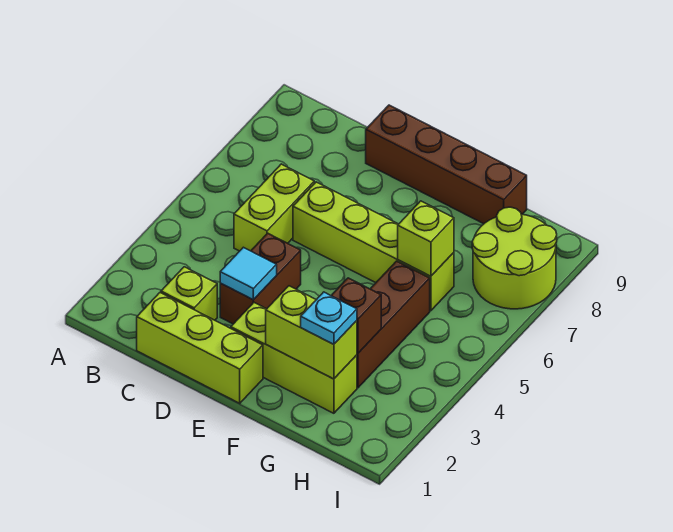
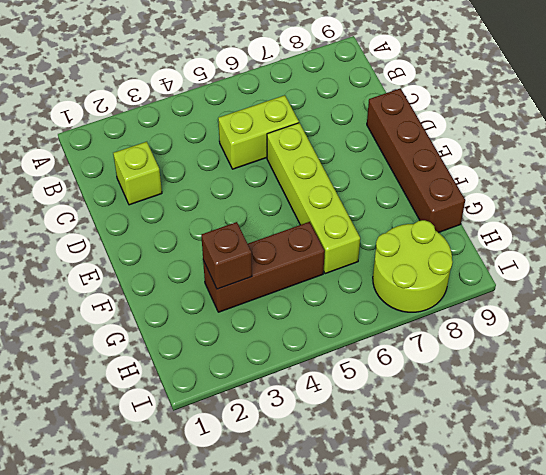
none -> lime 1x3 brick [137,293,263,403]
none -> brown 1x2 brick [220,233,301,324]
none -> lime 1x3 brick [231,303,357,413]

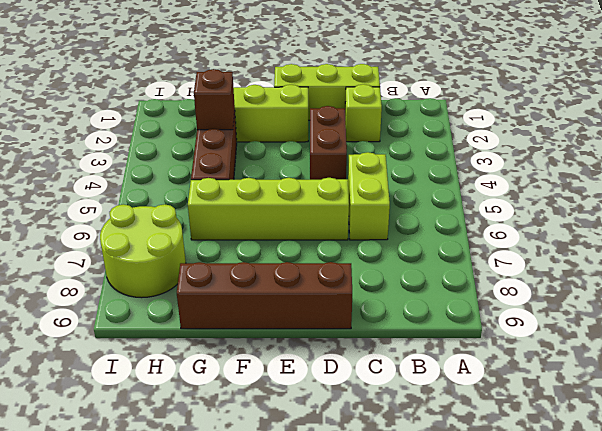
none -> cyan 1x1 tile [220,247,277,300]
none -> lime 1x2 brick [266,286,357,379]
none -> lime 1x1 brick [398,201,454,276]

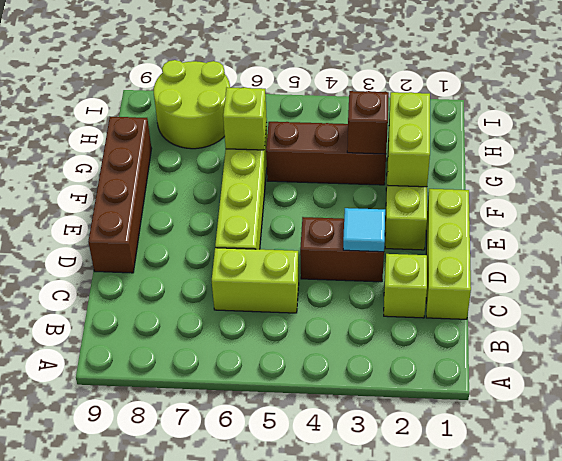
none -> cyan 1x1 plate [301,292,357,344]

